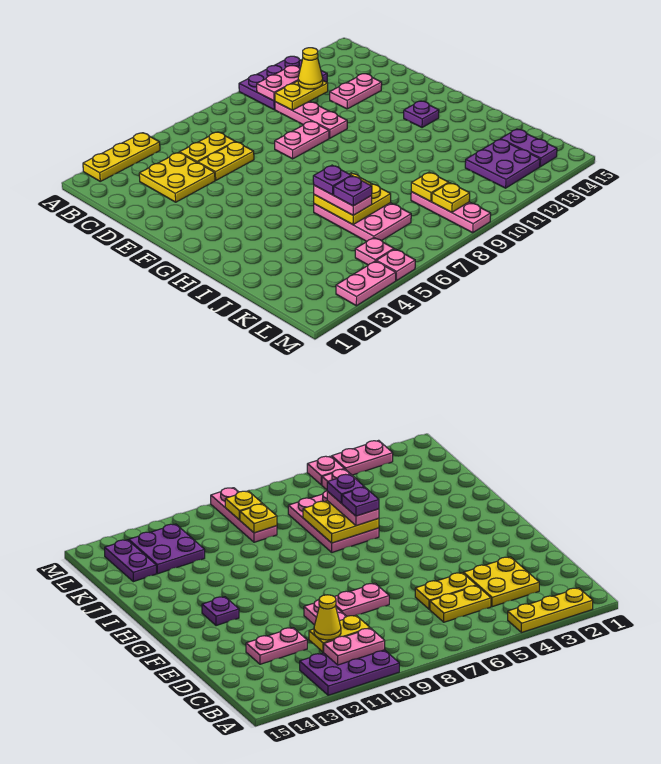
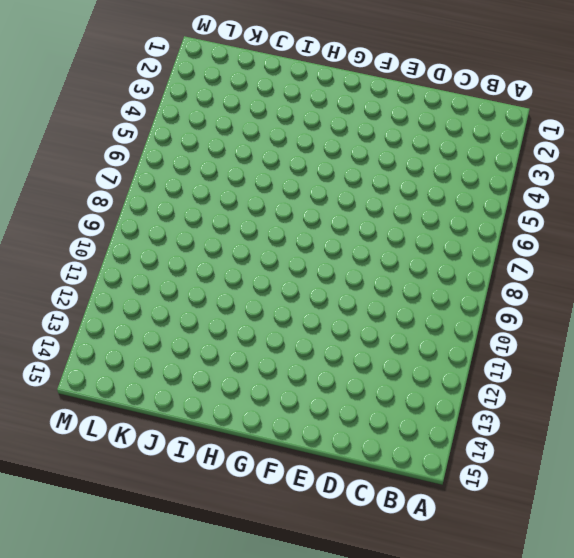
none -> yellow 1x3 plate [83,133,160,181]
none -> purple 2x3 plate [239,56,327,110]
none -> yellow 2x2 plate [139,152,215,202]

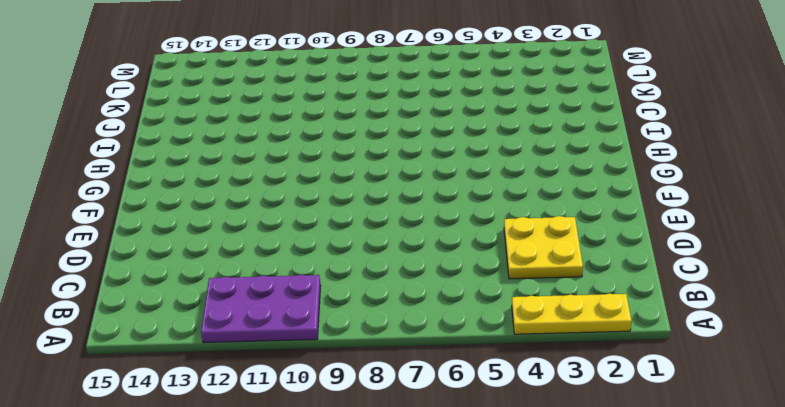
none -> yellow 1x2 plate [180,132,235,163]
none -> pink 1x3 plate [275,101,347,138]
none -> yellow 1x2 plate [198,142,254,180]

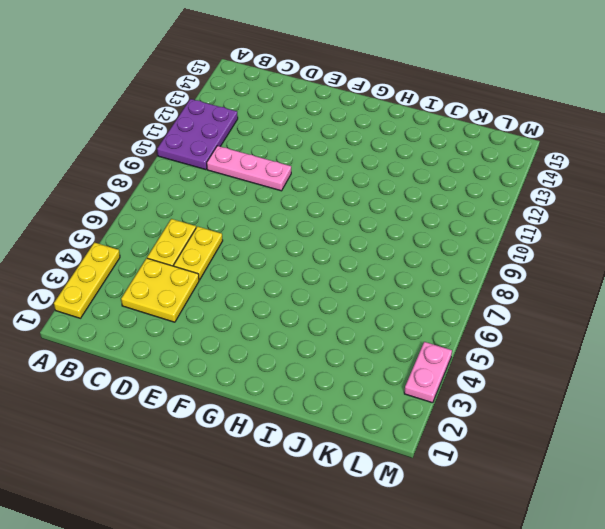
none -> pink 1x2 plate [330,74,382,109]
none -> pink 1x2 plate [275,121,329,159]
none -> purple 1x1 plate [404,101,439,128]

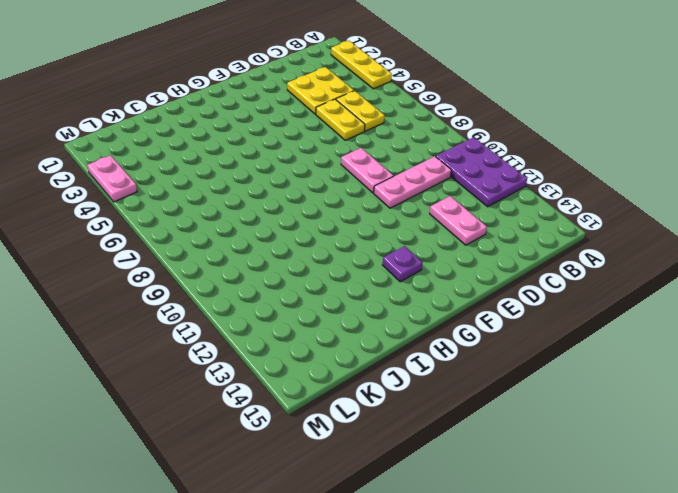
none -> pink 2x3 plate [314,203,411,241]
none -> pink 1x3 plate [411,192,491,233]
none -> purple 2x2 plate [465,139,540,188]

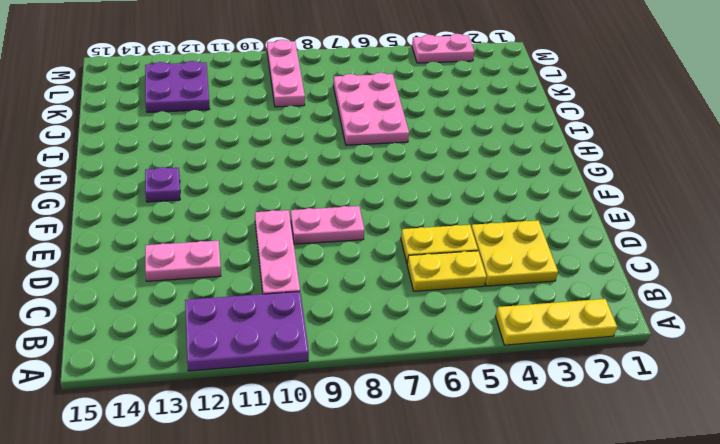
none -> purple 1x2 plate [501,129,557,167]
none -> pink 1x1 plate [355,238,394,265]
none -> pink 1x1 plate [376,249,415,281]

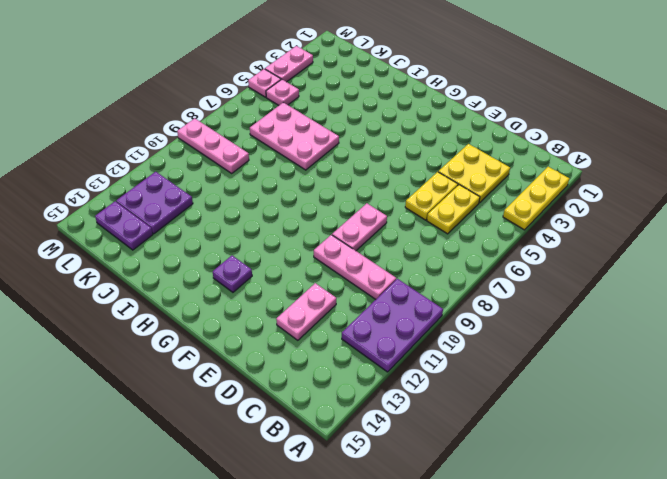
none -> pink 1x2 plate [257,66,300,101]
none -> yellow 1x2 plate [275,81,328,110]
none -> yellow 2x2 plate [314,173,391,225]

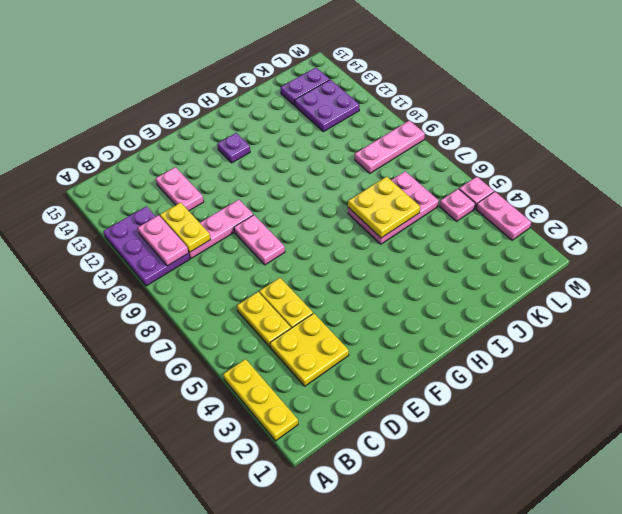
none -> yellow 1x1 plate [411,172,449,202]
none -> yellow 1x1 plate [432,183,470,212]
none -> yellow 1x1 cone [298,48,323,89]

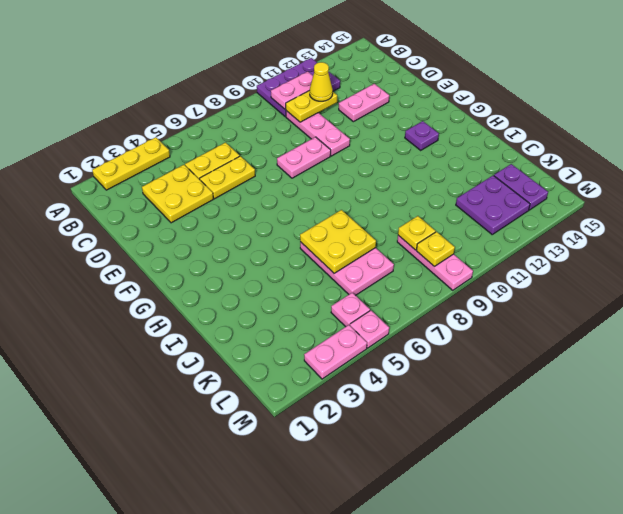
none -> pink 1x2 plate [314,185,372,215]
none -> purple 1x1 plate [313,165,351,195]
none -> purple 1x1 plate [334,176,372,206]

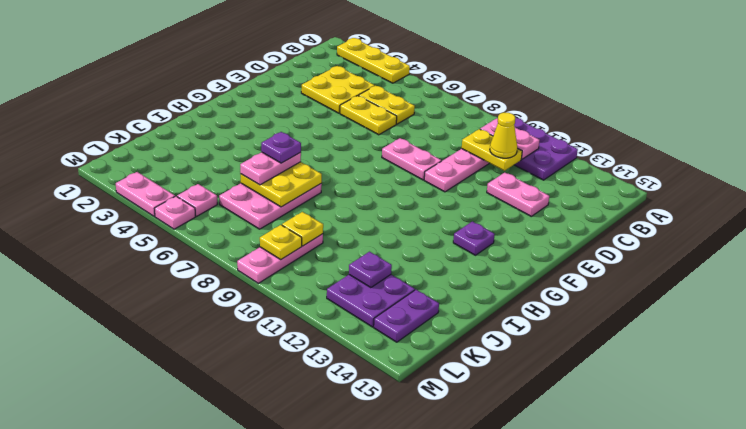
purple 1x1 plate [349,252,392,288] -> purple 1x1 plate moved to [334,176,372,206]

